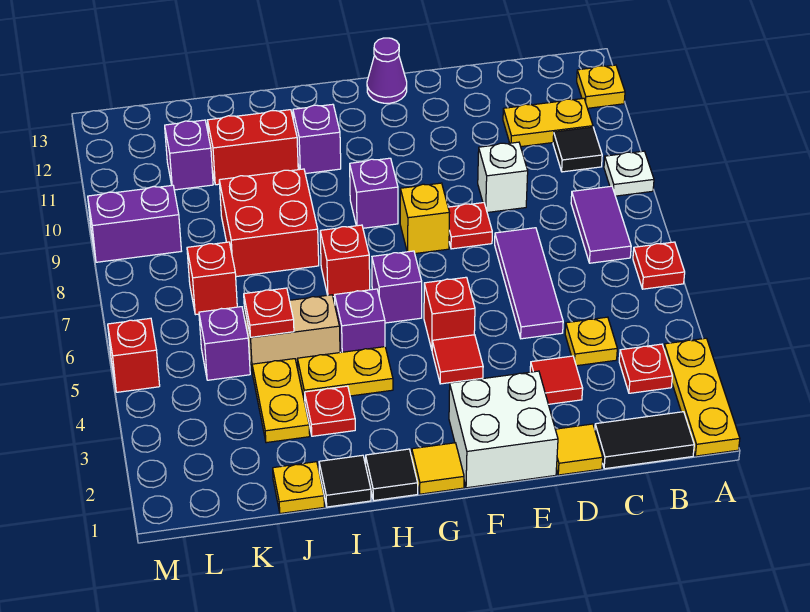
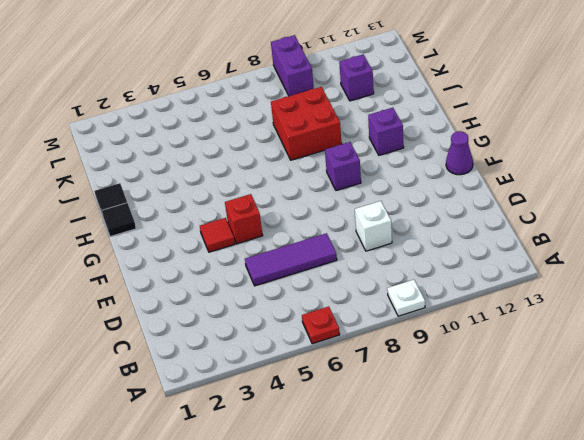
none -> yellow 1x3 plate [664,338,740,456]
none -> yellow 1x1 plate [577,65,625,108]
none -> black 1x2 tile [595,412,694,469]
none -> red 1x1 plate [619,344,672,393]

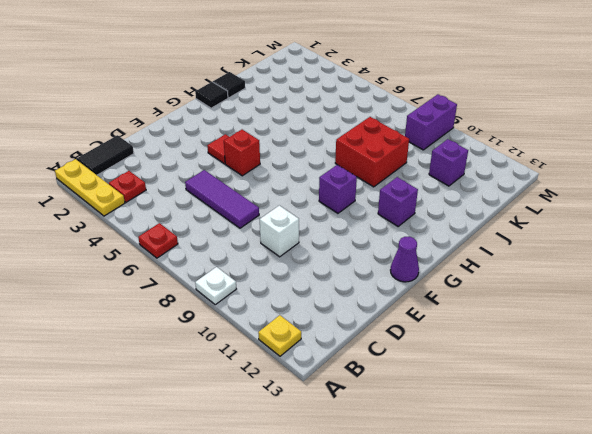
none -> purple 1x2 tile [571,186,631,263]
none -> black 1x1 tile [553,127,602,172]
none -> yellow 1x2 plate [503,98,593,147]
none -> yellow 1x1 plate [565,317,617,366]

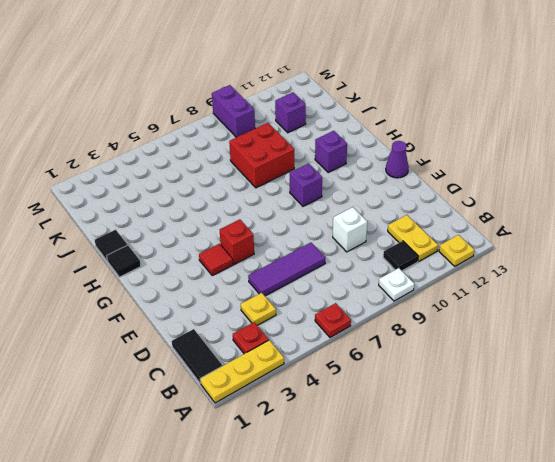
none -> purple 1x2 tile [571,186,631,263]
none -> yellow 1x1 tile [555,424,603,475]
none -> red 1x1 tile [530,356,583,404]
none -> white 2x2 brick [449,371,558,488]

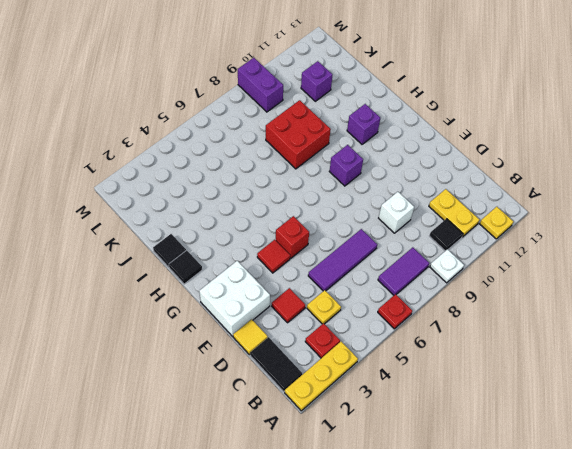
none -> red 1x1 plate [448,203,492,249]
none -> yellow 1x1 brick [400,183,450,254]
none -> purple 1x1 cone [367,38,407,103]
none -> yellow 1x1 tile [412,443,464,494]

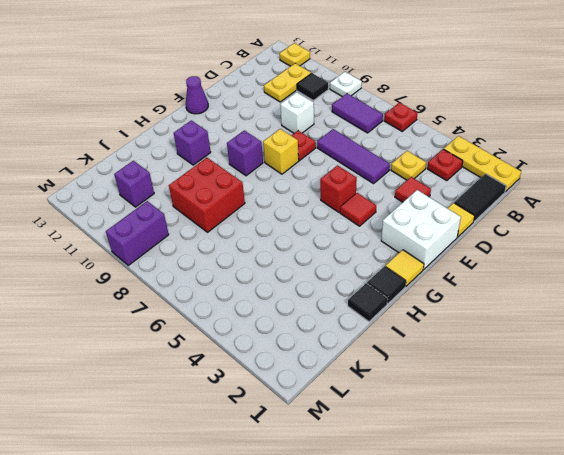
none -> purple 1x1 brick [372,251,422,323]
none -> yellow 1x2 plate [298,347,393,402]
none -> purple 1x1 brick [335,289,385,353]
none -> red 1x1 brick [320,225,370,297]

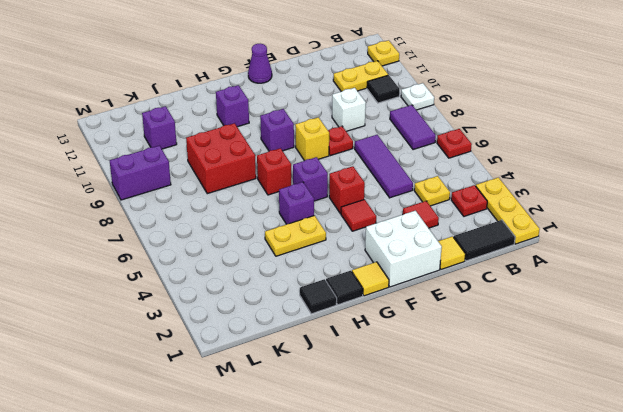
none -> red 1x1 plate [305,386,355,436]
none -> tan 1x2 brick [244,295,340,374]
none -> red 1x2 brick [208,110,298,185]
none -> yellow 1x1 plate [273,462,324,513]

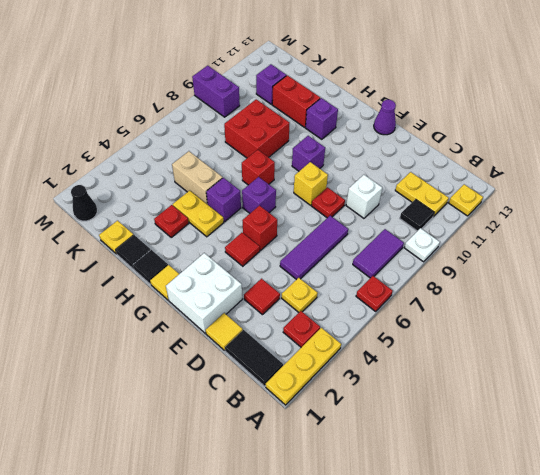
black 1x1 cone [71,185,97,221] -> none
none -> yellow 1x2 plate [252,359,310,443]
none -> purple 1x1 brick [199,307,250,380]
none -> red 1x1 brick [187,242,237,315]
none -> red 1x1 brick [108,318,160,392]

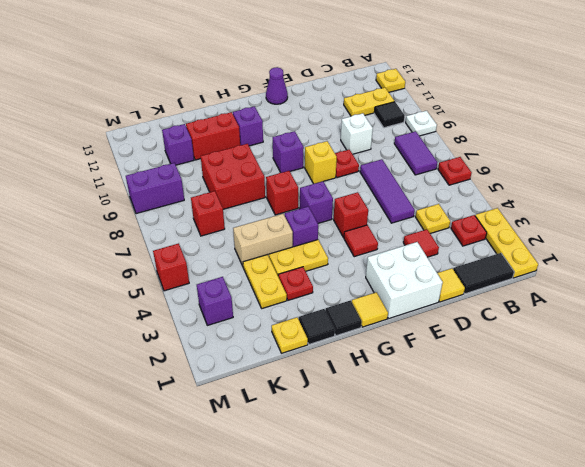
purple 1x1 brick [197,277,233,325] -> purple 1x1 brick moved to [199,307,250,380]
none -> red 1x1 plate [244,288,294,337]

